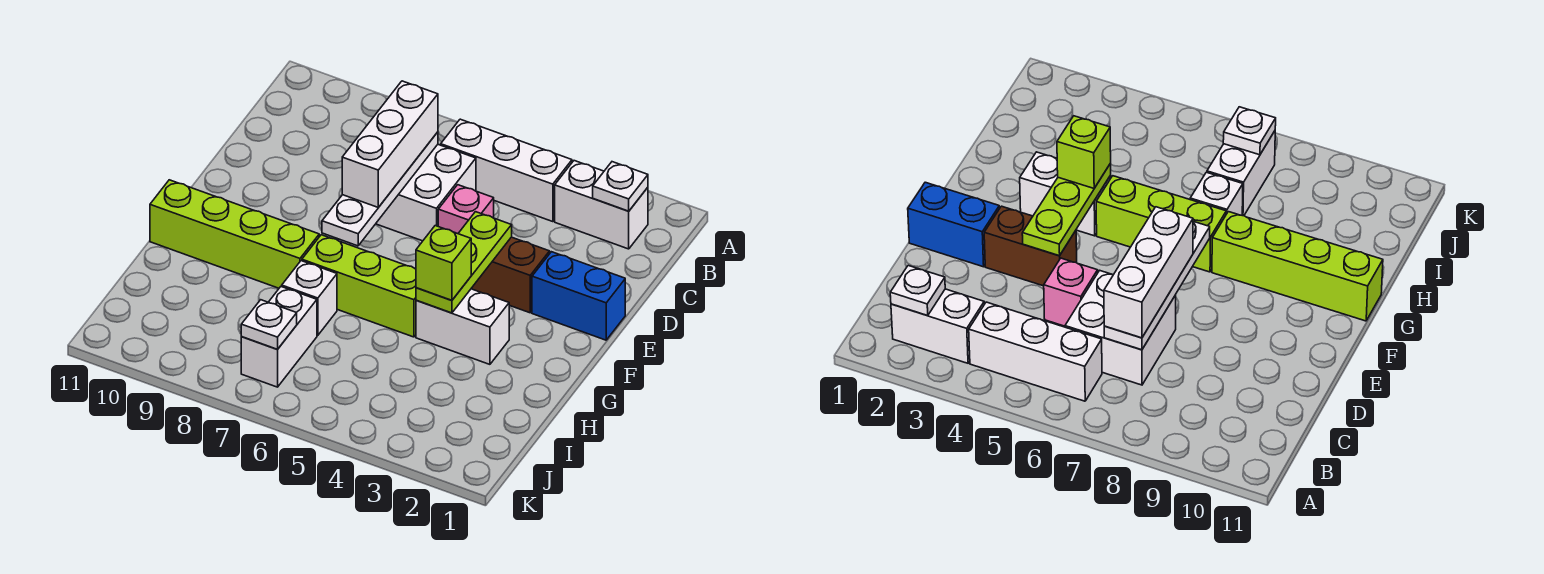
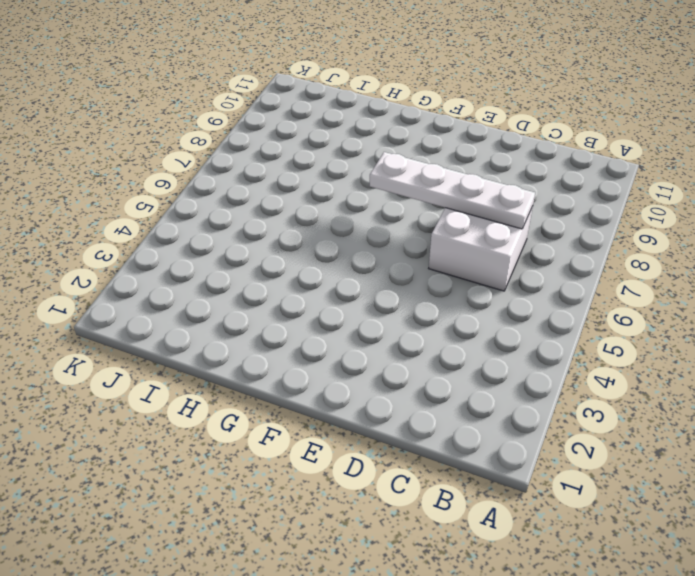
none -> white 1x2 brick [555,161,648,249]
none -> white 1x3 brick [441,119,572,222]
none -> pink 1x1 brick [438,185,494,234]

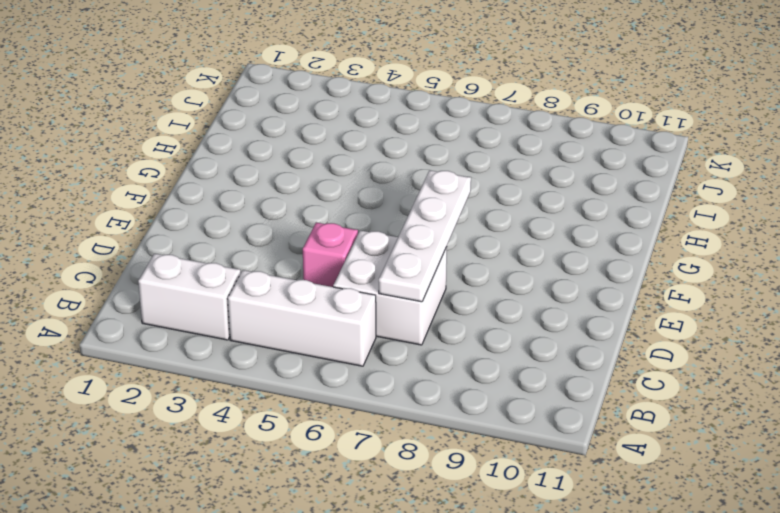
none -> blue 1x2 brick [532,252,625,340]
none -> brown 1x2 brick [471,237,550,313]
none -> white 1x2 brick [416,289,509,364]

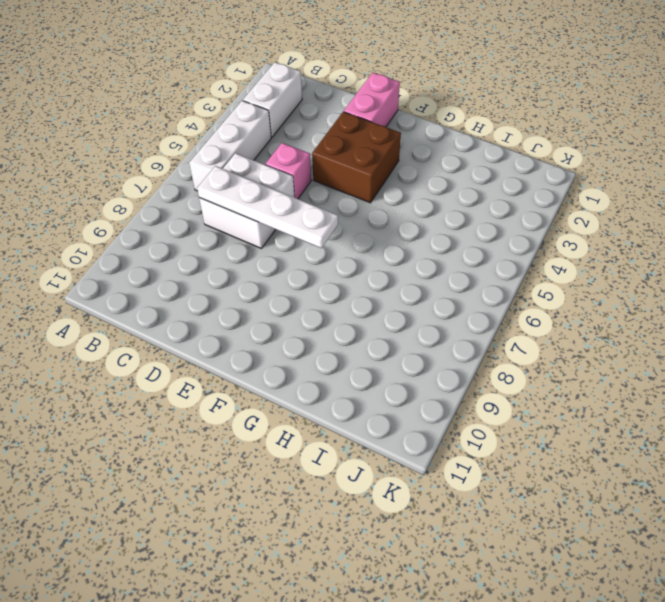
pink 1x2 brick [344,73,400,127] -> blue 1x2 brick [532,252,625,340]
brown 2x2 brick [312,112,401,203] -> brown 1x2 brick [471,237,550,313]
none -> white 1x2 brick [416,289,509,364]
none -> lime 1x3 brick [302,235,416,337]
none -> lime 1x4 brick [150,180,319,288]

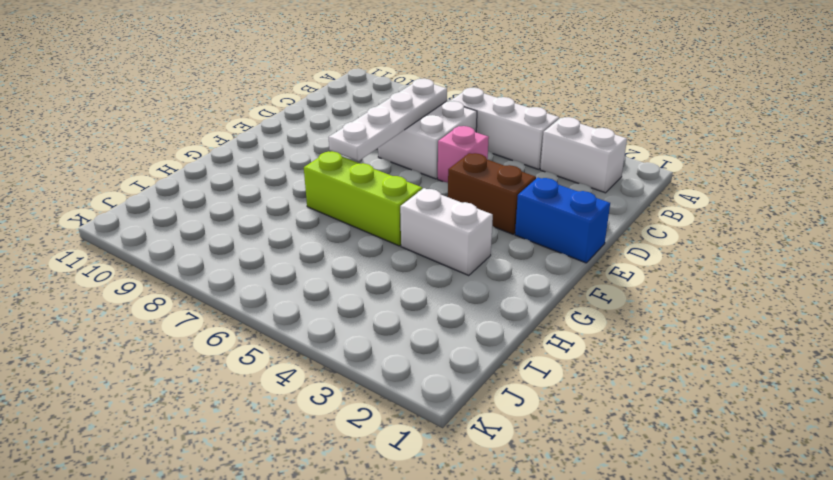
none -> lime 1x4 brick [150,180,319,288]
none -> white 1x1 brick [282,261,337,335]
none -> white 1x2 brick [241,286,317,387]

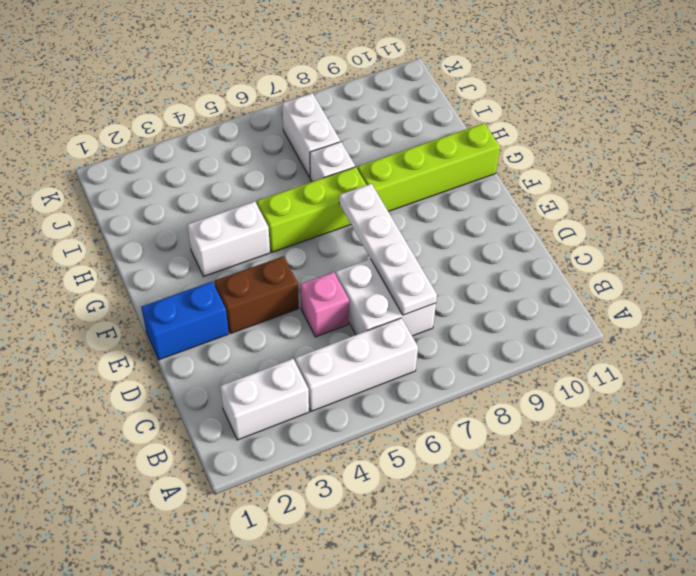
none -> white 1x1 plate [593,162,648,211]
none -> lime 1x3 plate [416,212,512,313]
none -> white 1x1 plate [241,300,297,349]

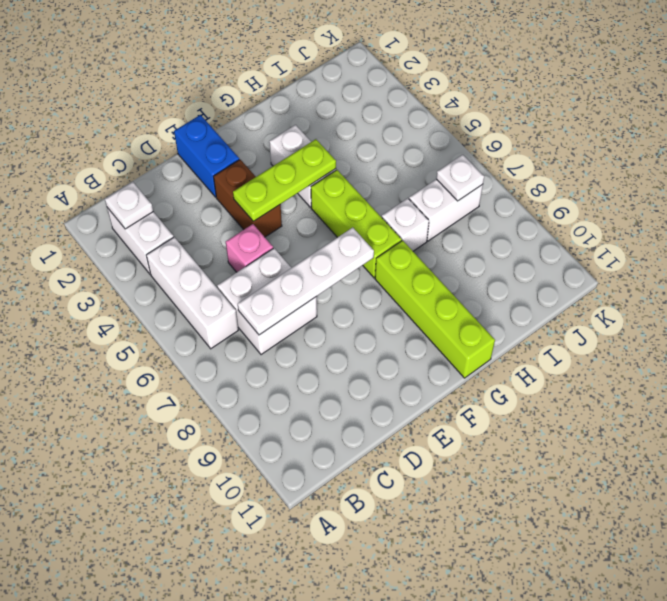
none -> white 1x3 brick [342,81,438,207]
none -> lime 1x1 brick [416,226,471,300]

